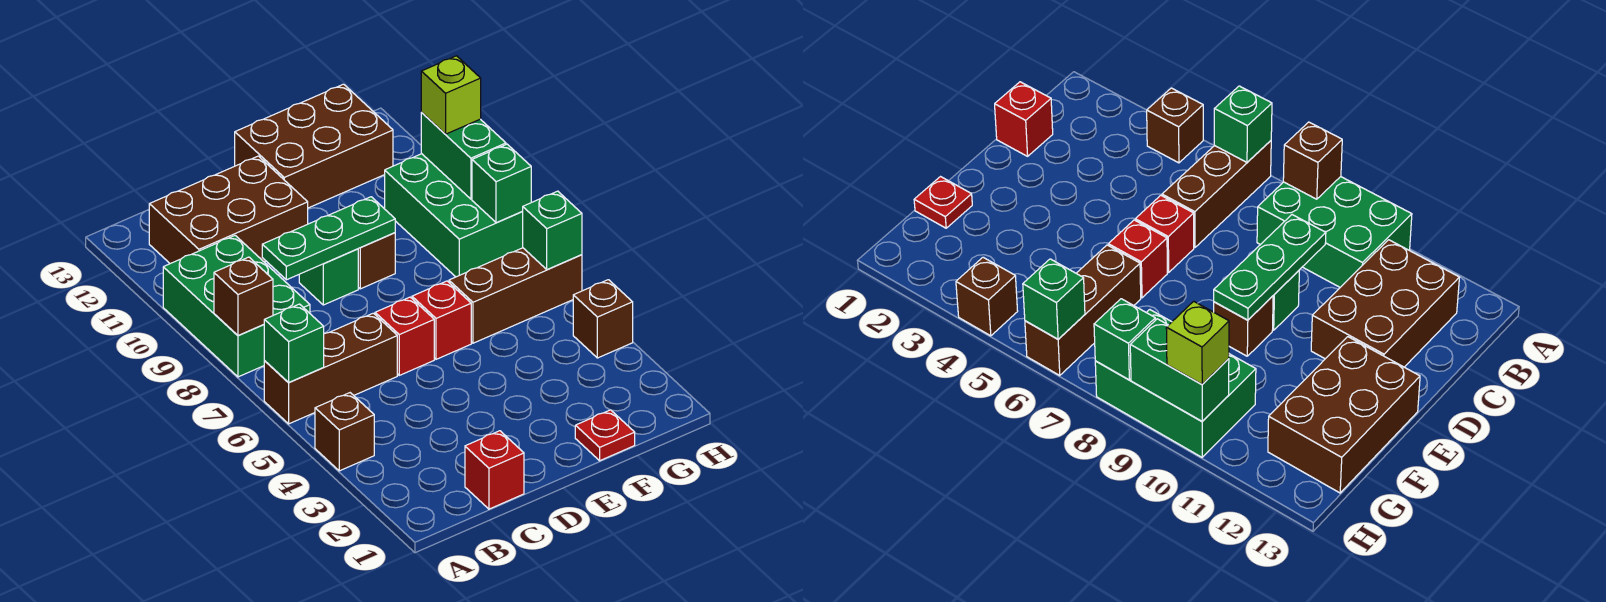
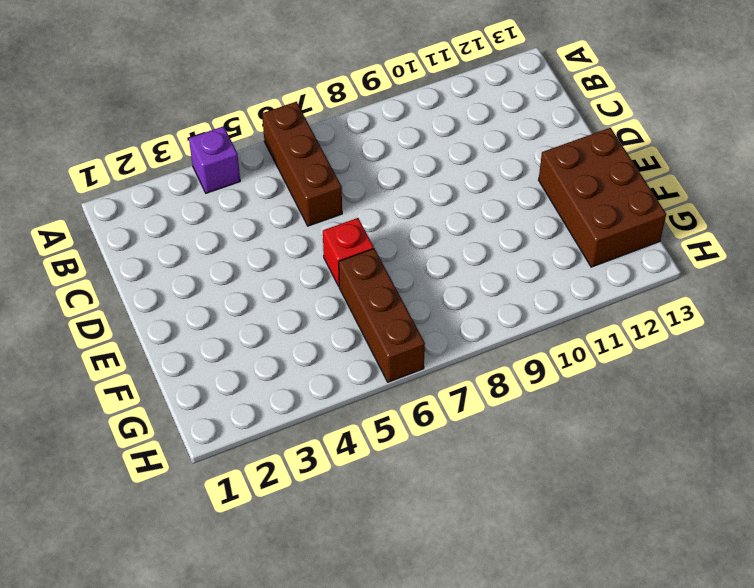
purple 1x1 brick [189,126,240,193] -> brown 1x1 brick [315,393,374,471]
none -> green 2x3 brick [163,236,310,377]
none -> brown 2x3 brick [149,156,308,264]
none -> red 1x1 brick [465,431,524,509]

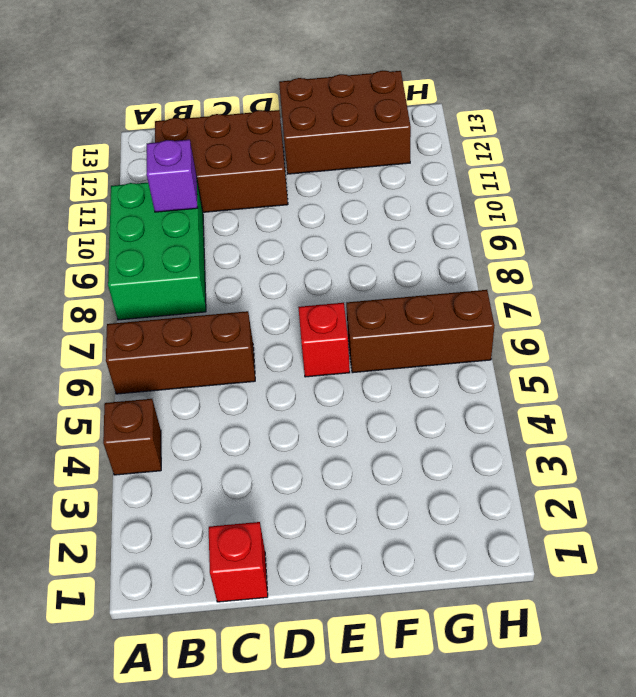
purple 1x1 brick [147,140,198,212] -> none
none -> red 1x1 brick [375,297,434,375]
none -> green 1x1 brick [299,249,358,305]
none -> brown 1x1 brick [358,233,395,289]

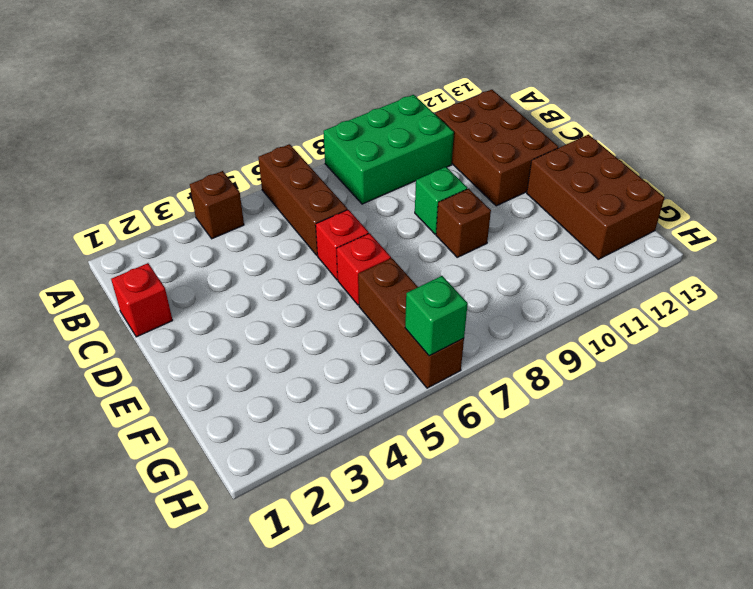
none -> red 1x1 plate [575,410,635,461]
none -> green 2x3 brick [385,154,523,277]
none -> brown 1x1 brick [573,280,633,358]

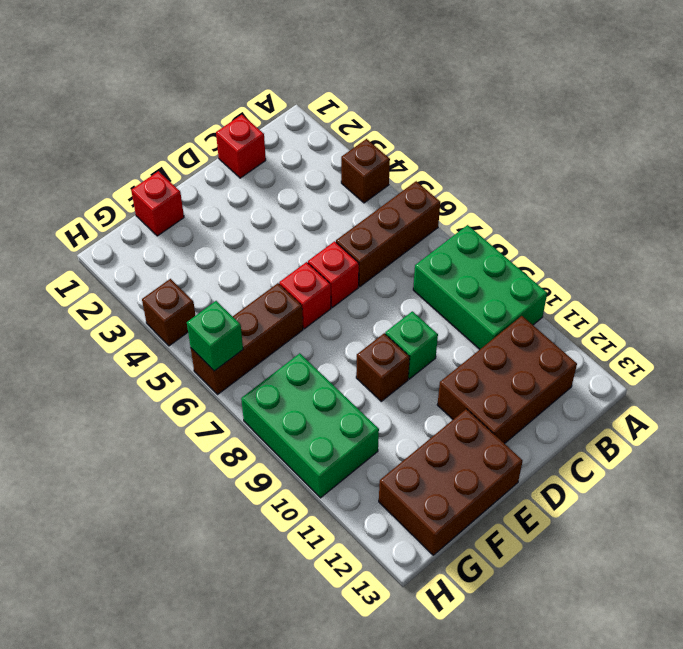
red 1x1 brick [131,171,184,236] -> red 1x1 plate [575,410,635,461]
none -> green 1x1 brick [264,304,324,383]
none -> brown 1x1 brick [214,257,273,335]
none -> green 1x3 plate [262,197,395,280]

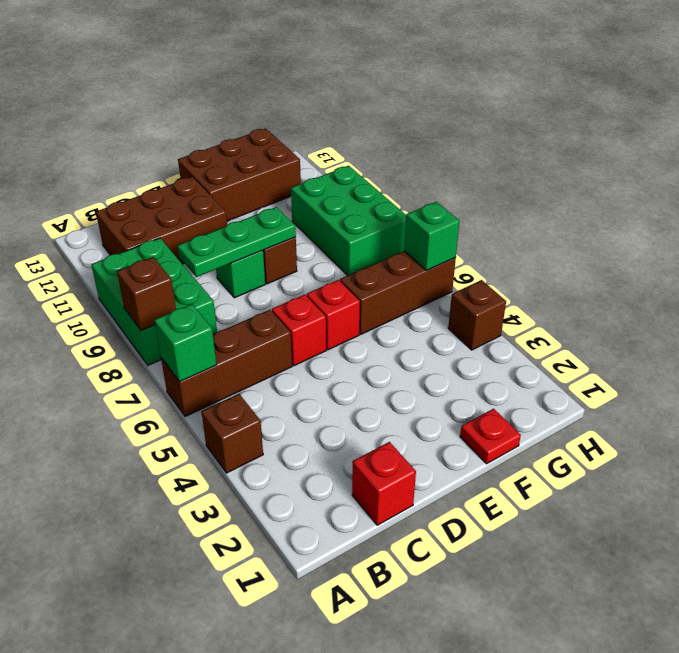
none -> green 1x1 brick [472,144,531,223]
none -> green 1x2 brick [421,113,506,199]
none -> lime 1x1 brick [421,56,481,134]

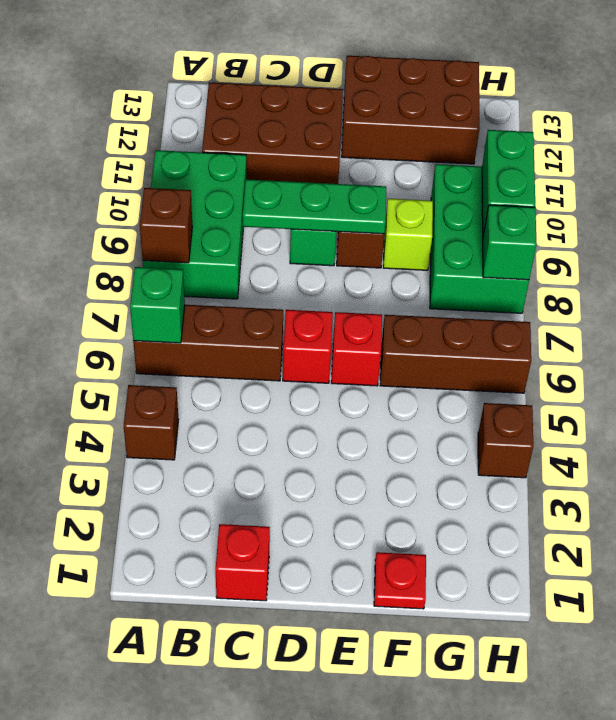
lime 1x1 brick [383,199,433,270] -> lime 1x1 brick moved to [421,56,481,134]
none -> green 1x1 brick [523,191,582,269]

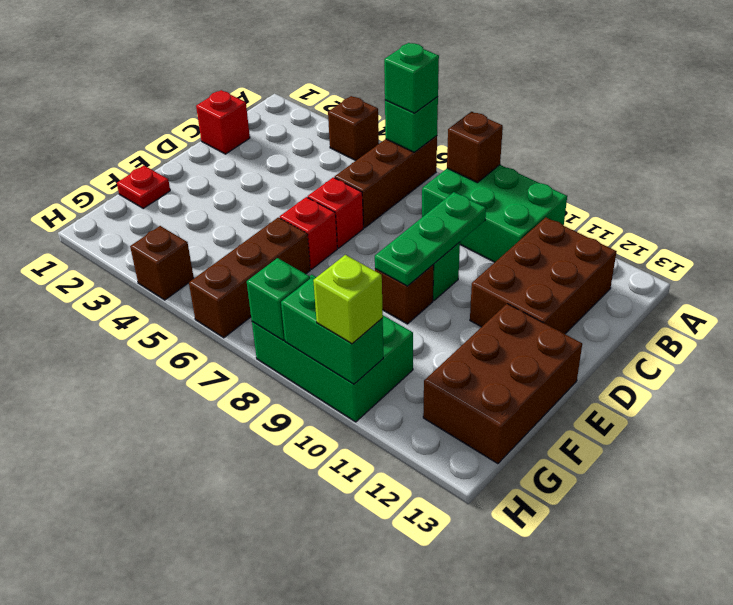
green 1x1 brick [384,43,439,113] -> green 1x1 brick moved to [523,191,582,269]

